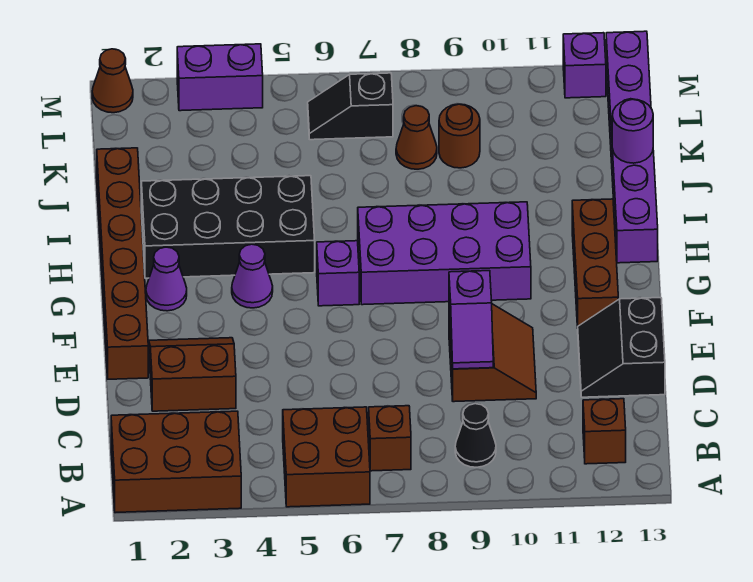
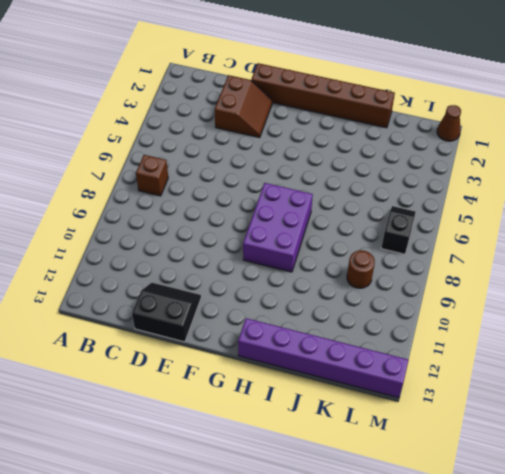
purple 2x3 brick [243,183,313,272] -> purple 2x4 brick [358,202,531,305]
none -> brown 2x3 brick [111,411,241,513]
none -> brown 2x2 brick [283,407,370,507]
none -> black 1x1 cone [455,404,496,467]

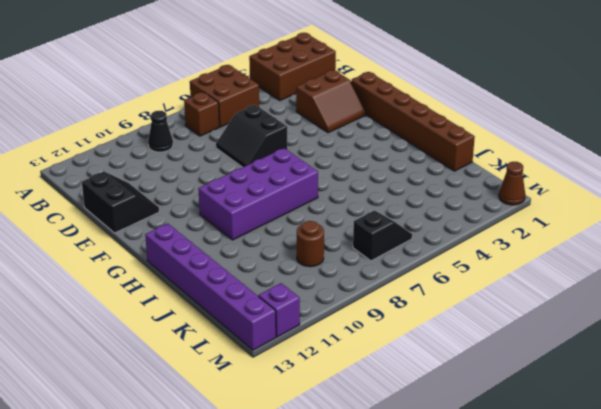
black 2x2 slope [216,105,287,167] -> none
none -> brown 1x1 brick [583,399,626,464]
none -> brown 2x2 slope [449,304,536,402]
none -> brown 1x3 brick [572,199,618,328]

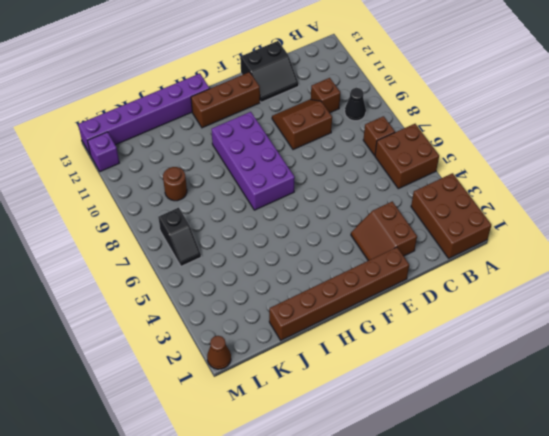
brown 1x1 brick [311,78,340,113] -> brown 1x1 brick moved to [583,399,626,464]
none -> purple 1x1 cone [146,247,187,311]
none -> purple 1x1 cone [232,244,273,308]
none -> purple 1x1 brick [317,241,359,306]

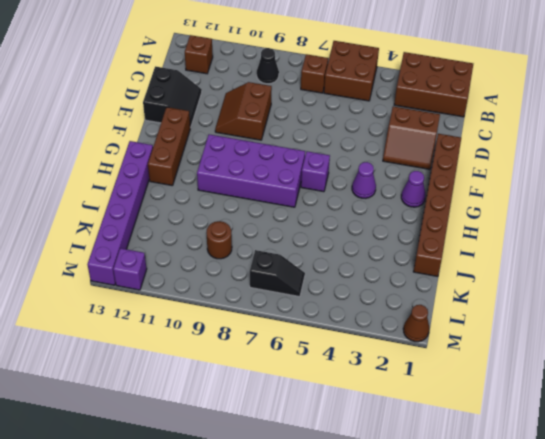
none -> black 2x4 brick [141,176,315,278]
none -> brown 1x1 cone [396,106,437,169]
none -> purple 1x2 brick [177,44,263,111]

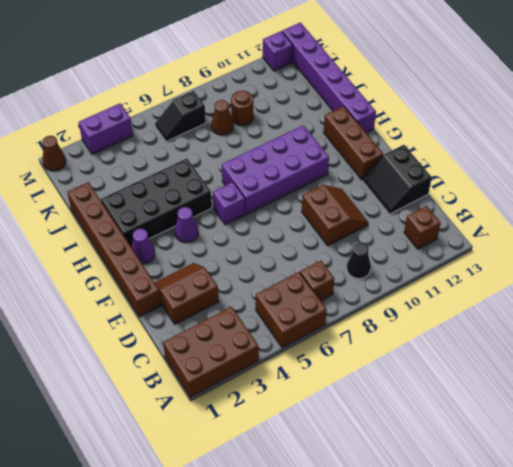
none -> purple 1x2 slope [449,271,493,369]
none -> purple 1x1 round brick [612,99,653,163]

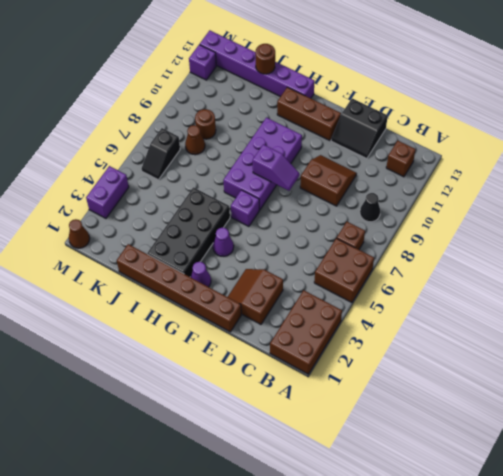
purple 1x2 slope [253,144,300,191] -> purple 1x2 slope moved to [449,271,493,369]
brown 1x1 round brick [255,44,275,74] -> purple 1x1 round brick [612,99,653,163]

